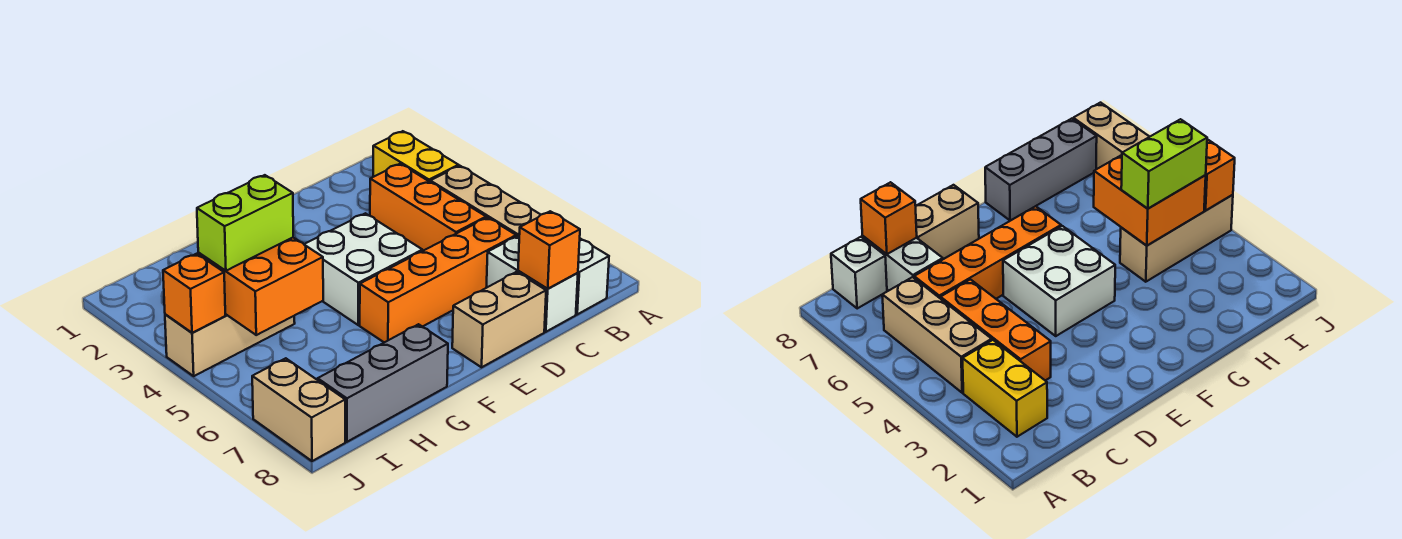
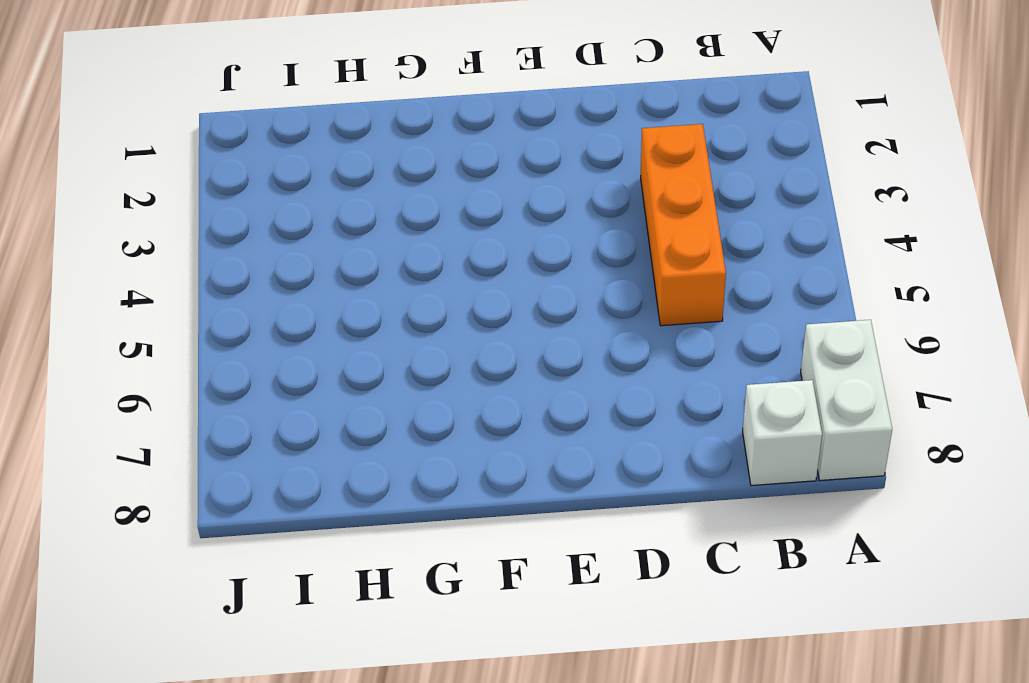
white 1x2 brick [801,320,892,480] -> white 1x2 brick moved to [486,236,578,332]
none -> yellow 1x2 brick [373,131,459,182]
none -> tan 1x3 brick [430,166,541,236]
none -> orange 1x4 brick [360,218,516,342]

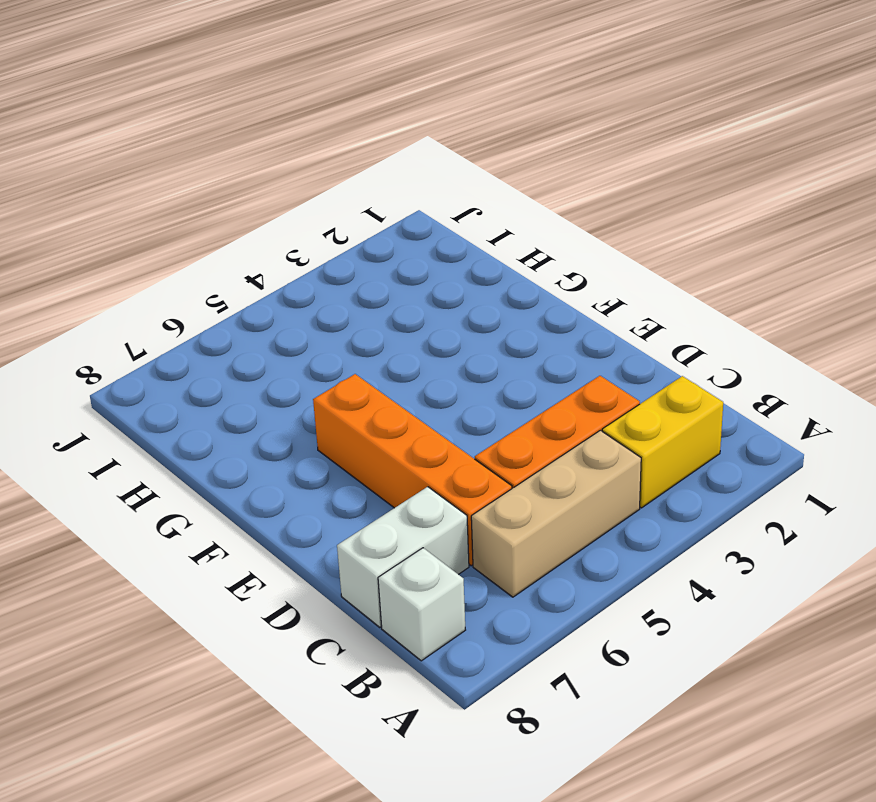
none -> tan 1x2 brick [452,272,546,367]
none -> white 2x2 brick [304,213,422,325]
none -> grey 1x3 brick [318,324,448,442]

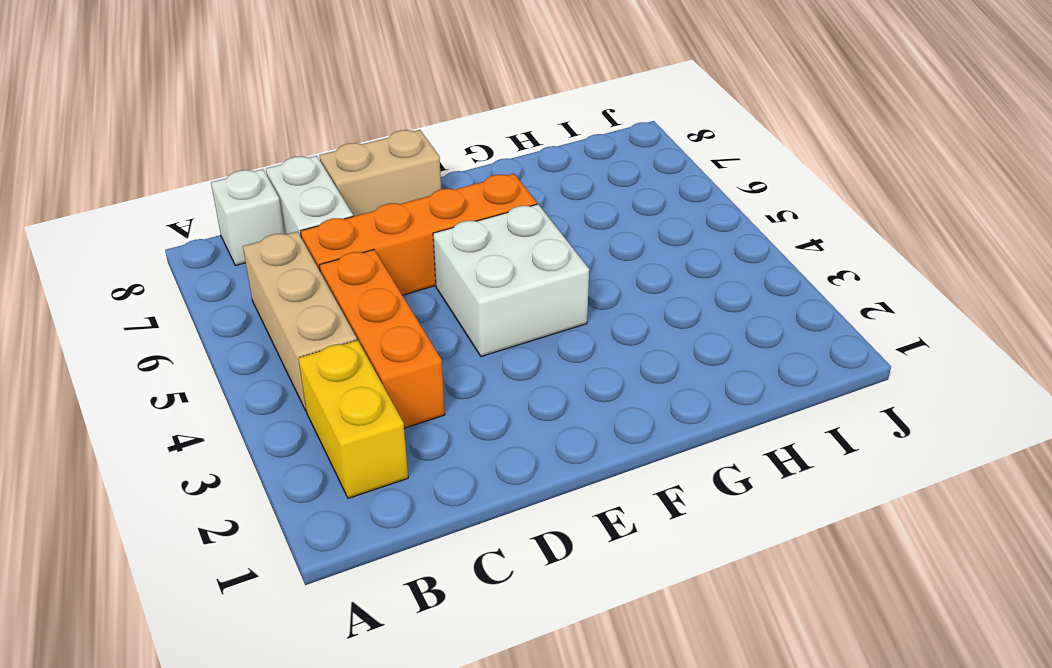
none -> grey 1x3 brick [318,324,448,442]
none -> tan 1x3 brick [165,314,295,376]
none -> tan 1x2 brick [252,358,345,461]

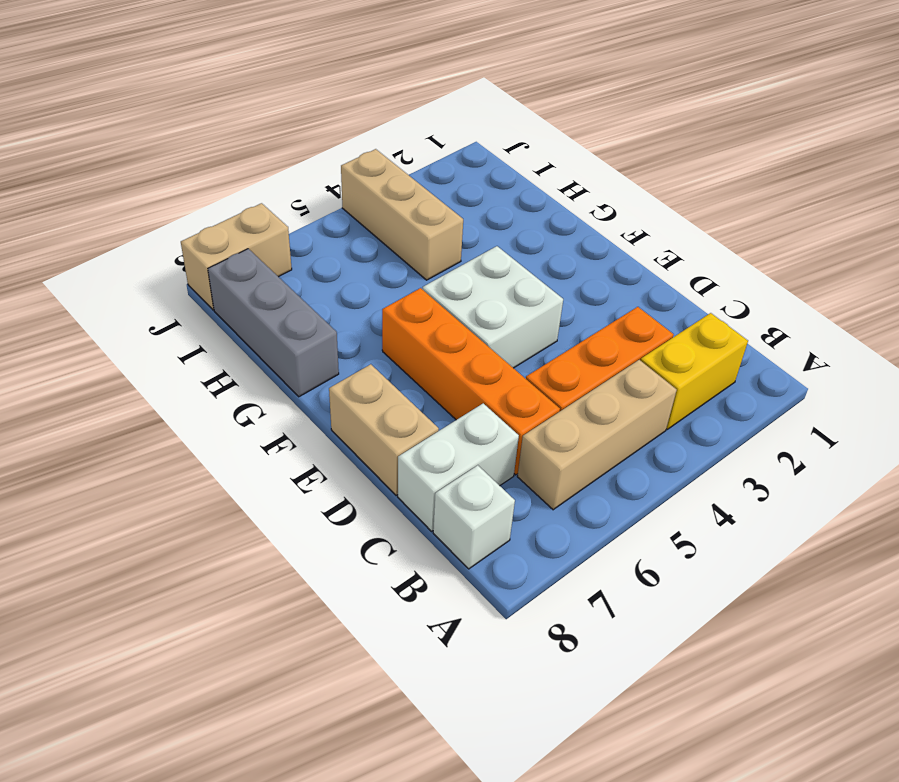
none -> orange 1x1 brick [518,211,580,289]
none -> orange 2x2 brick [198,238,323,335]
none -> orange 1x1 brick [163,254,225,333]

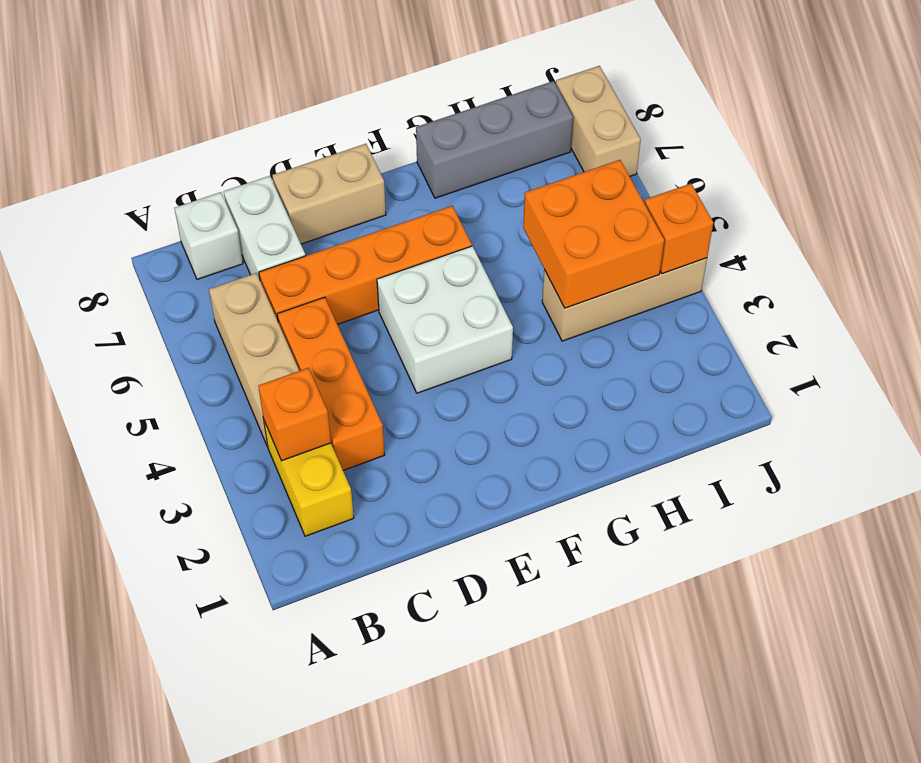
orange 1x1 brick [258,368,331,461] -> orange 1x1 brick moved to [518,211,580,289]
none -> lime 1x2 brick [197,175,293,271]

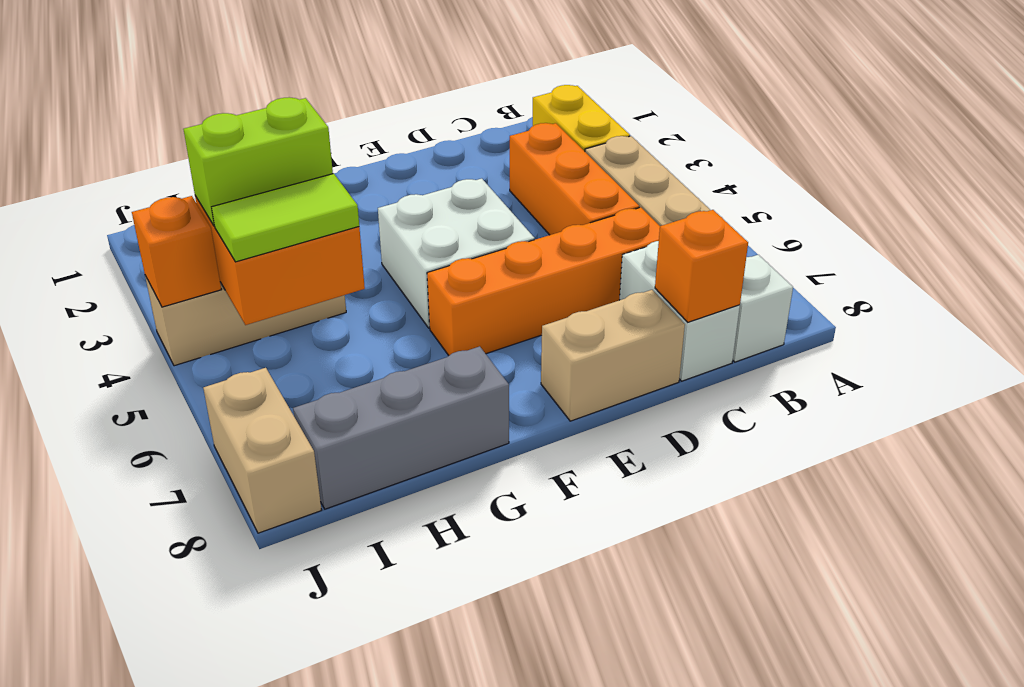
lime 1x2 tile [212,174,359,262] -> none

